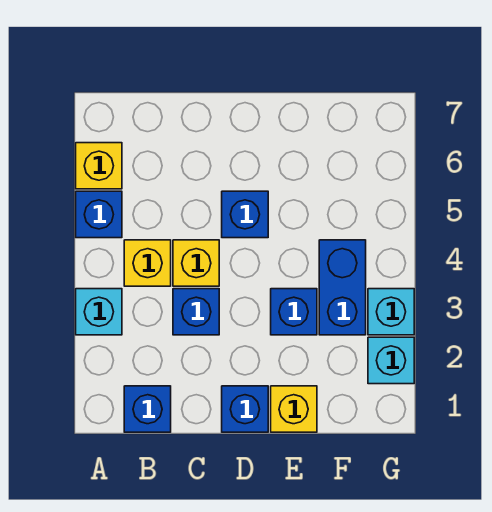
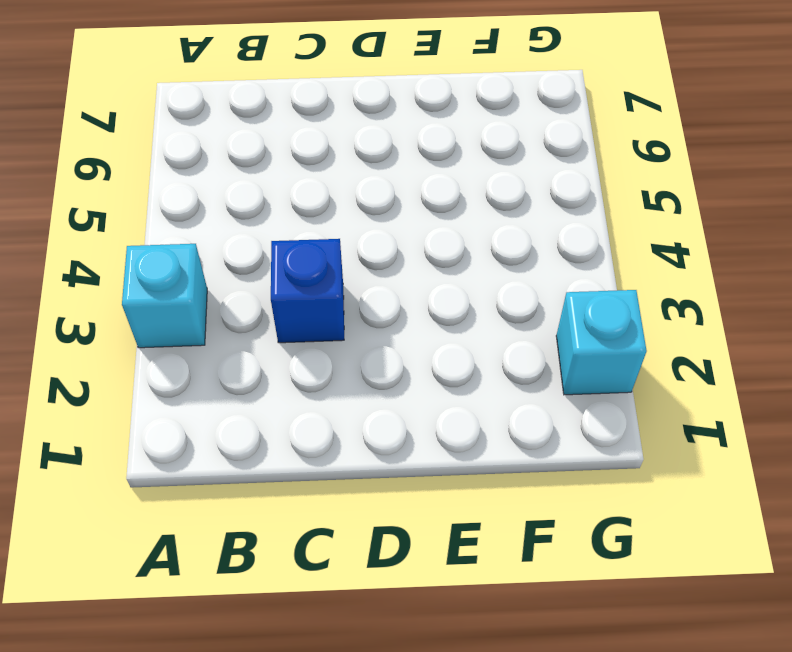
none -> blue 1x1 brick [76,191,122,238]
none -> yellow 1x1 brick [76,143,122,189]
none -> blue 1x1 brick [124,386,171,432]

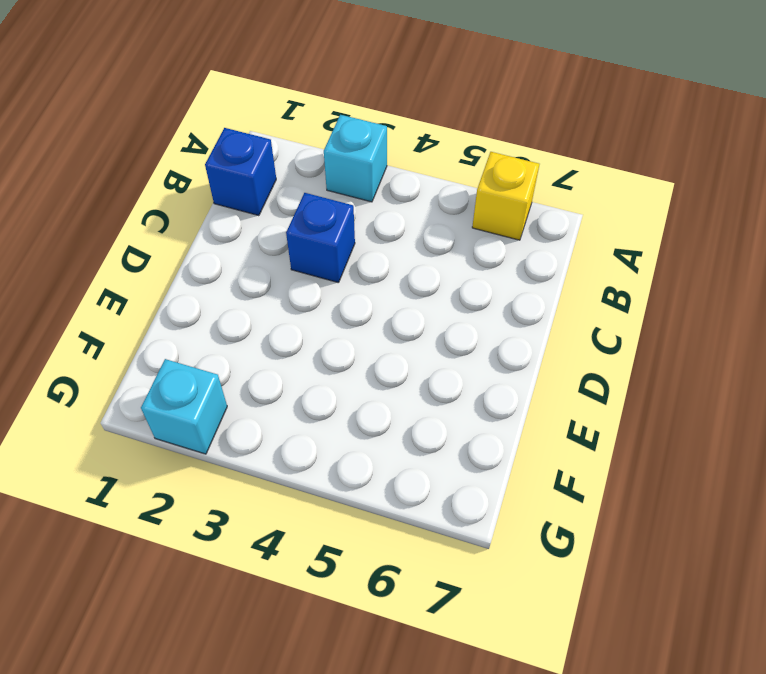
none -> blue 1x1 brick [76,191,122,238]
none -> yellow 1x1 brick [124,240,171,286]
none -> yellow 1x1 brick [173,240,219,286]

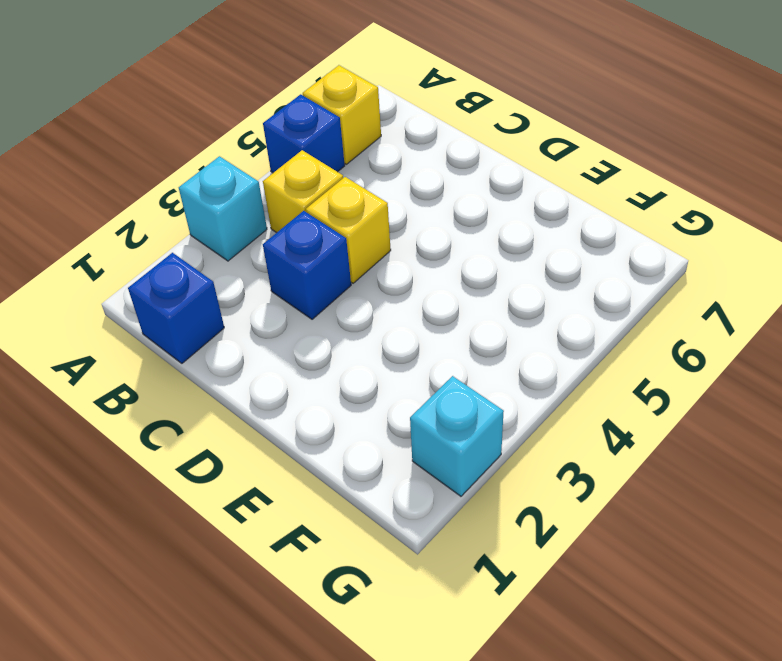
none -> blue 1x1 brick [222,386,268,432]
none -> blue 1x1 brick [222,191,268,238]
none -> yellow 1x1 brick [271,386,317,432]

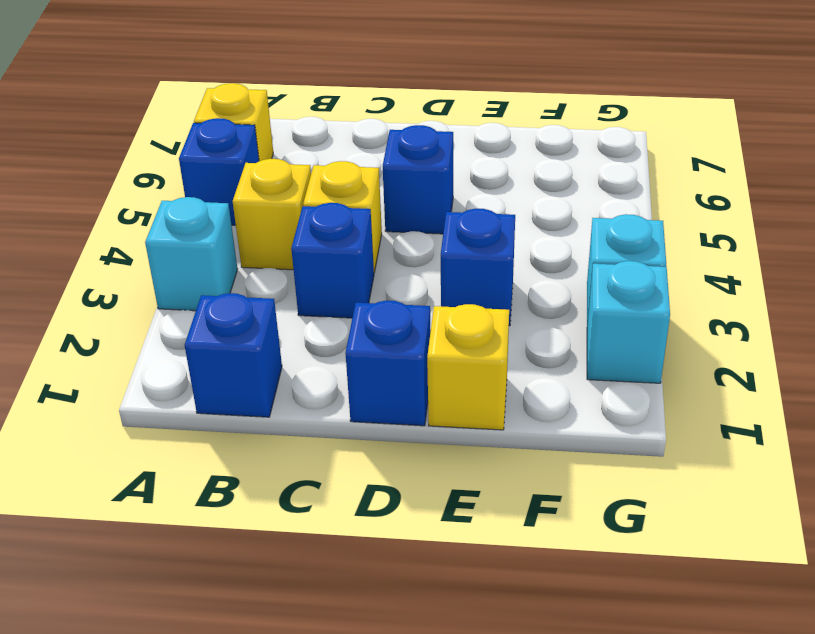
none -> blue 1x2 brick [319,240,366,335]

